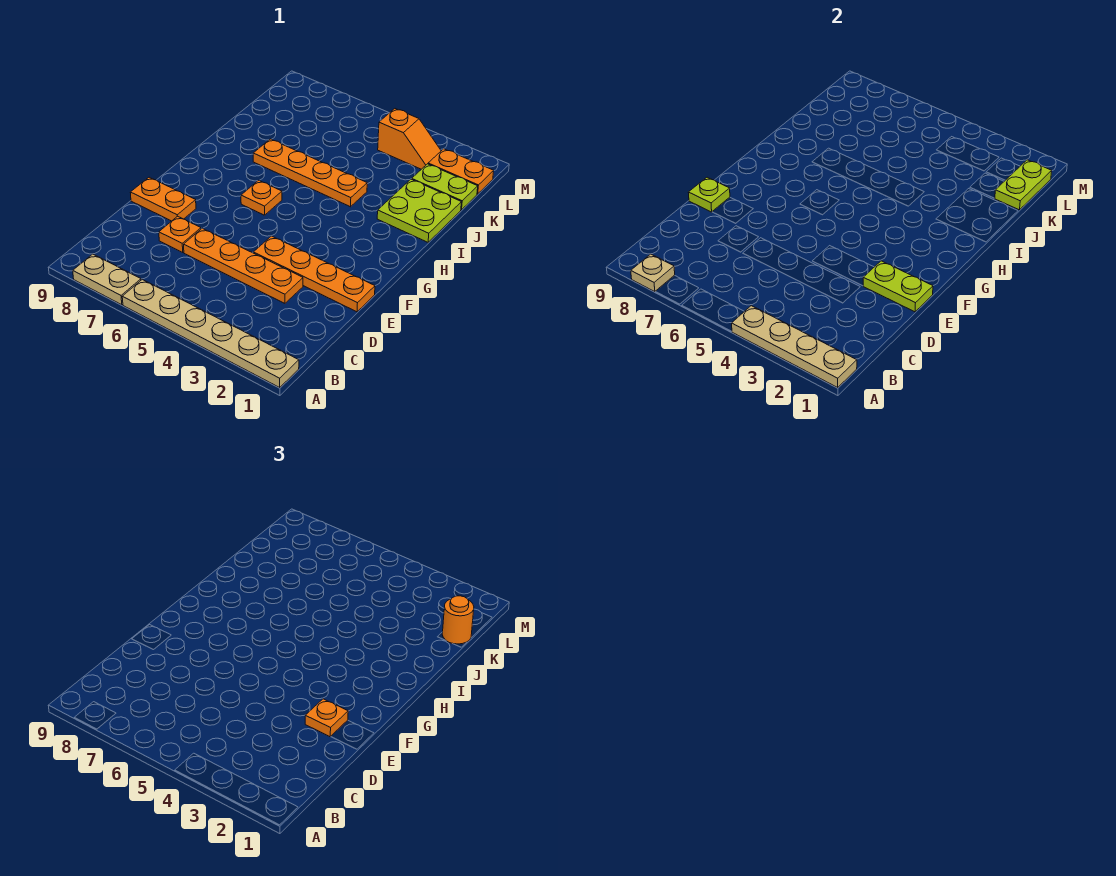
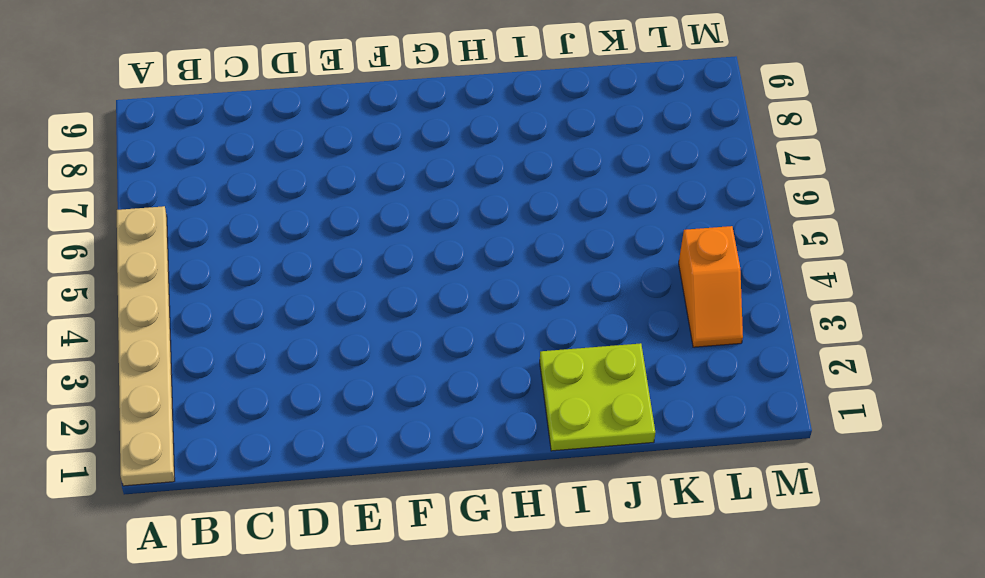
none -> tan 1x2 plate [73,254,141,305]
none -> orange 1x4 plate [184,228,303,303]
none -> orange 1x1 plate [159,216,201,252]

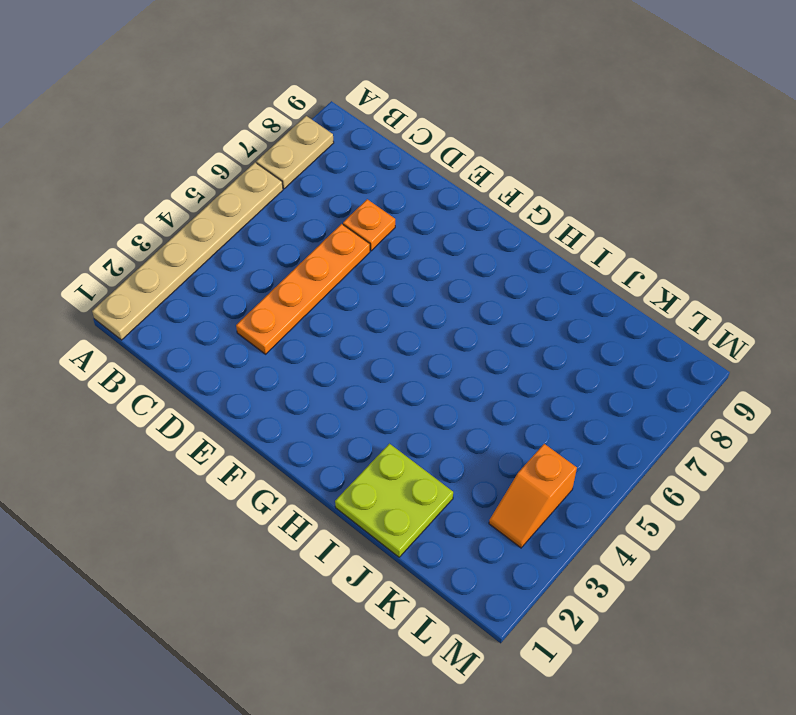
none -> orange 1x4 plate [253,236,375,312]
none -> orange 1x2 plate [130,177,196,221]
none -> orange 1x1 plate [241,180,282,215]

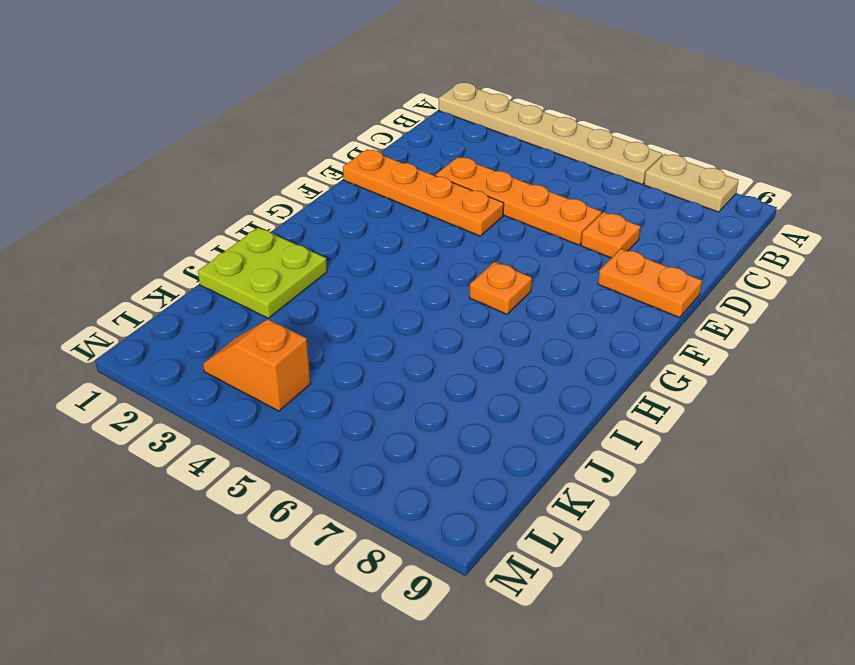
none -> orange 1x4 plate [253,139,367,207]
none -> lime 1x2 plate [412,164,478,210]
none -> orange 1x2 plate [428,149,494,194]

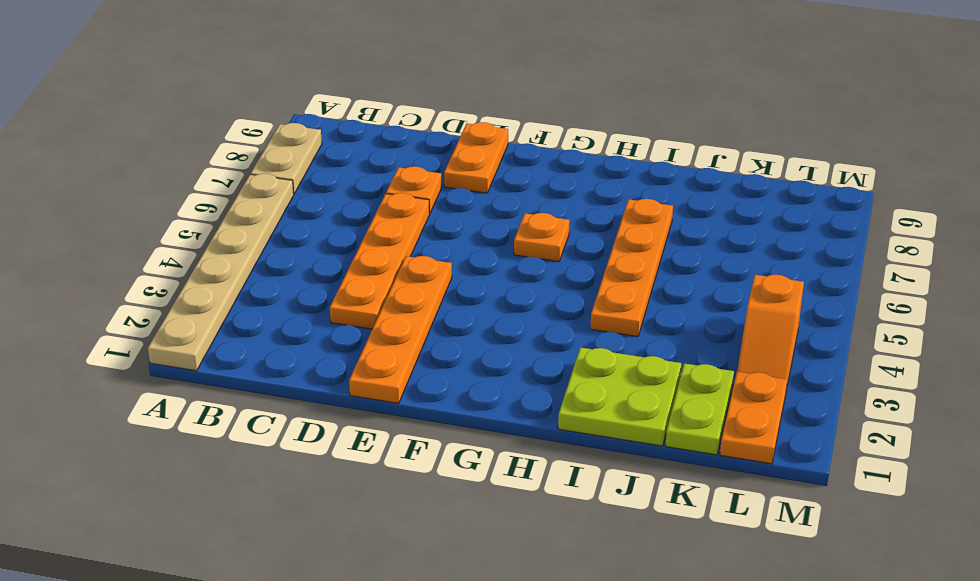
none -> tan 1x4 plate [732,306,857,387]
none -> tan 1x1 plate [631,254,675,292]
none -> lime 1x2 plate [863,261,933,312]

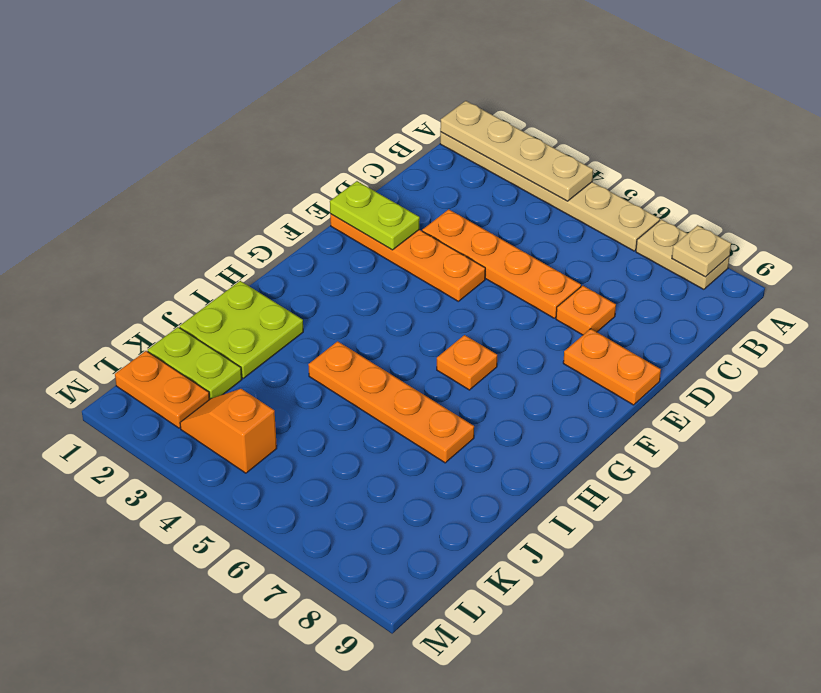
none -> lime 1x1 plate [688,177,730,212]
none -> lime 1x2 plate [995,160,1052,210]
none -> orange 1x1 plate [305,699,348,737]

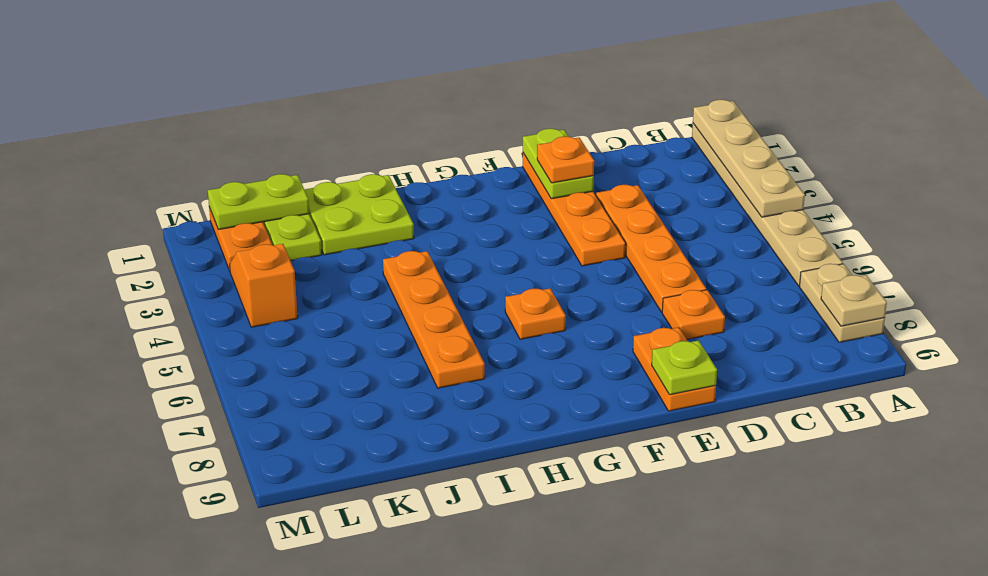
none -> orange 1x1 round brick [442,596,474,644]

